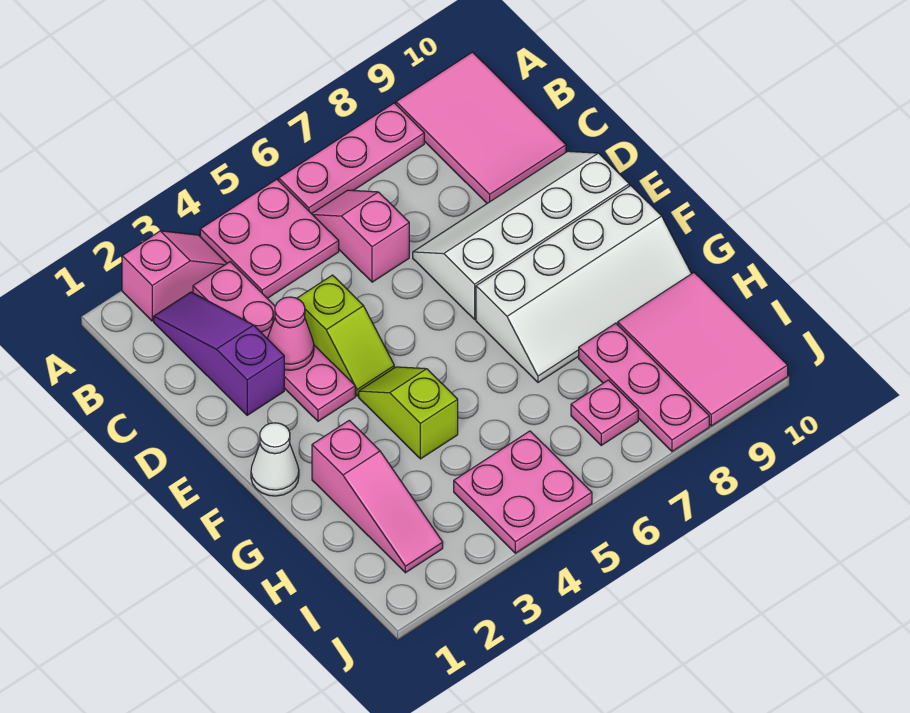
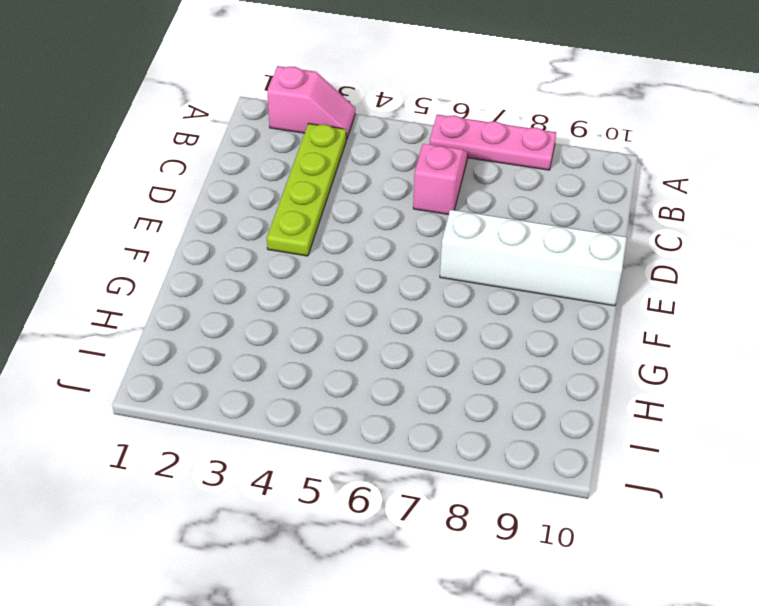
lime 1x4 plate [267,123,346,256] -> pink 1x4 plate [193,262,355,421]
none -> pink 2x2 plate [200,179,339,298]
none -> pink 2x3 tile [396,52,566,203]
none -> purple 1x3 slope [154,292,284,415]

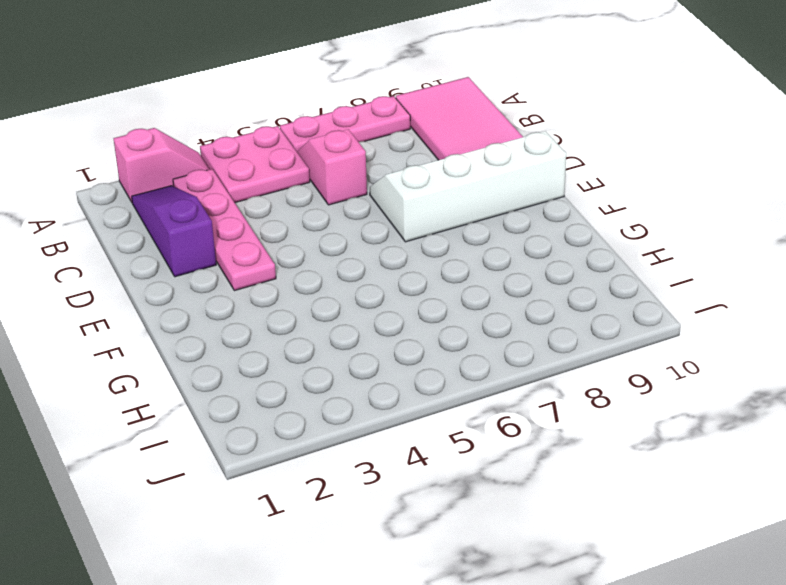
none -> lime 1x2 slope [297,275,394,396]
none -> white 1x1 cone [251,423,299,496]
none -> lime 1x2 slope [359,367,458,459]

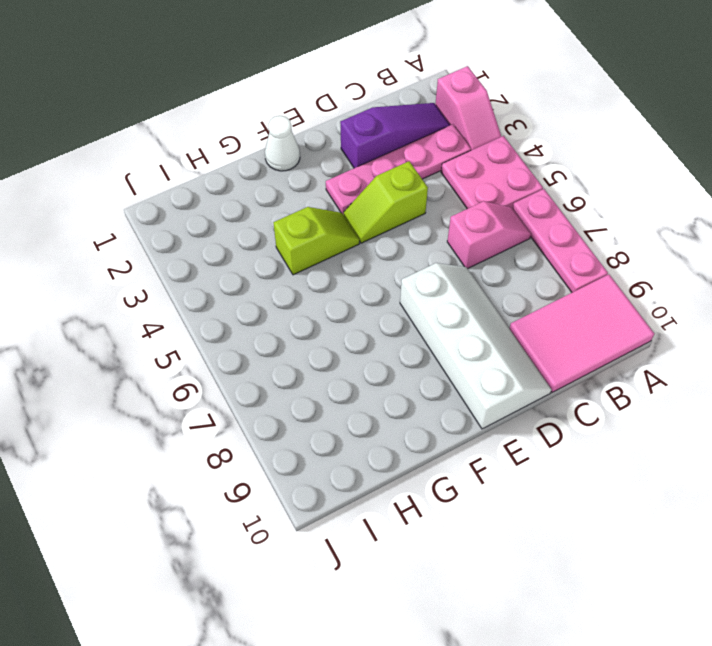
none -> white 2x4 slope [476,186,691,382]
none -> pink 1x3 slope [312,420,443,573]
none -> pink 1x3 plate [579,323,709,451]

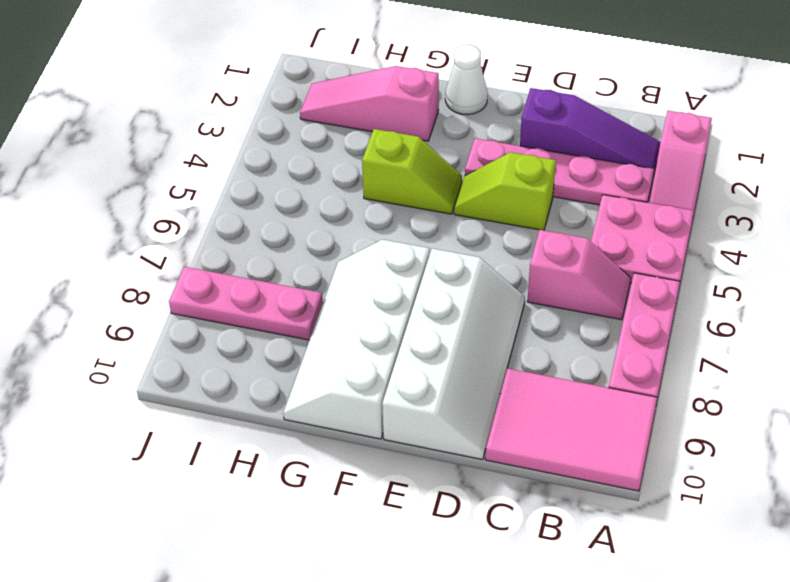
none -> pink 2x3 tile [618,273,788,426]
none -> pink 2x2 plate [454,431,592,553]
none -> pink 1x1 plate [571,380,638,445]

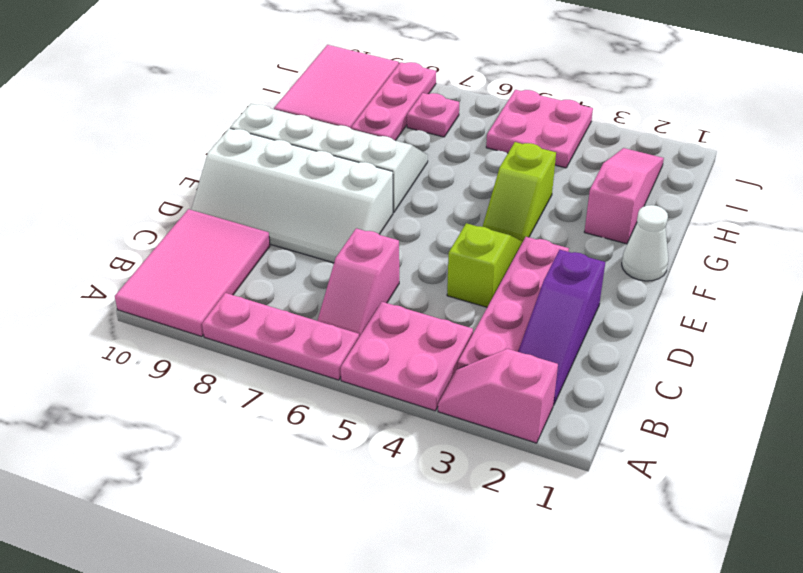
none -> pink 1x1 cone [267,297,314,370]

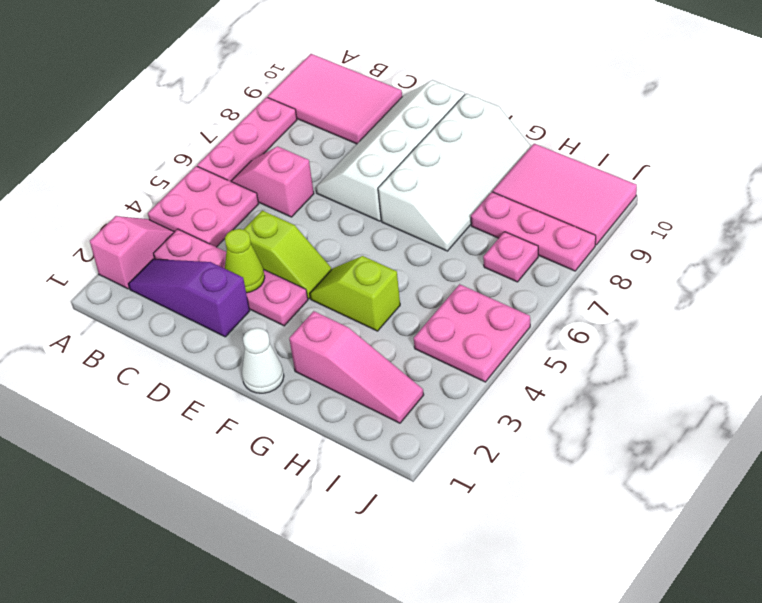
lime 1x1 cone [225,229,265,293] -> pink 1x1 cone [267,297,314,370]

